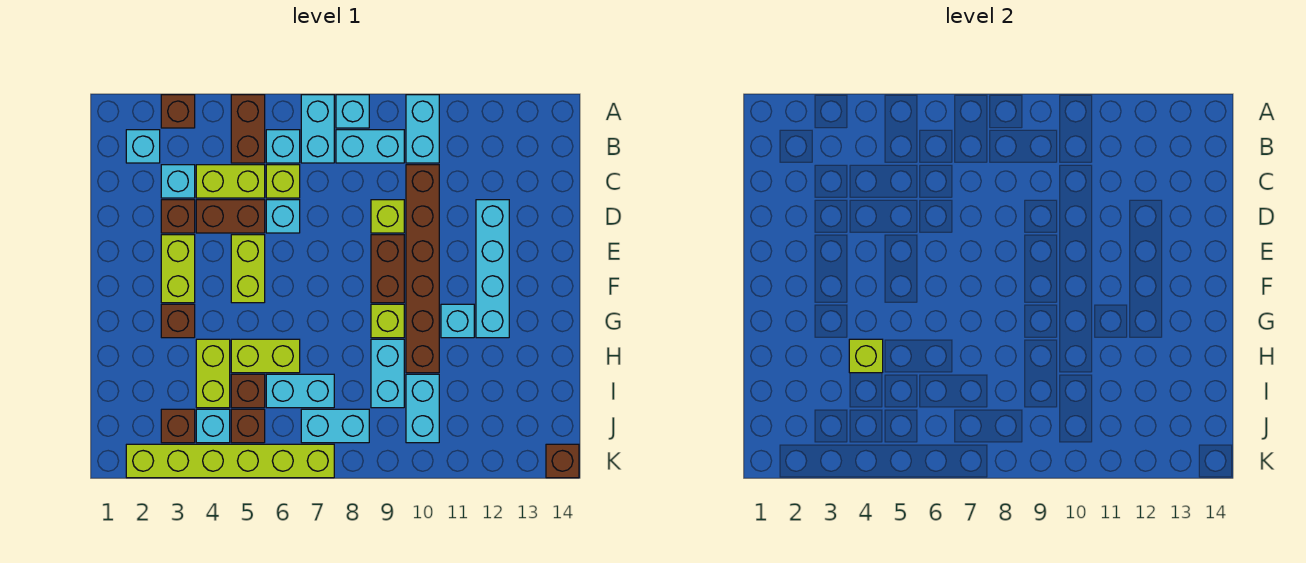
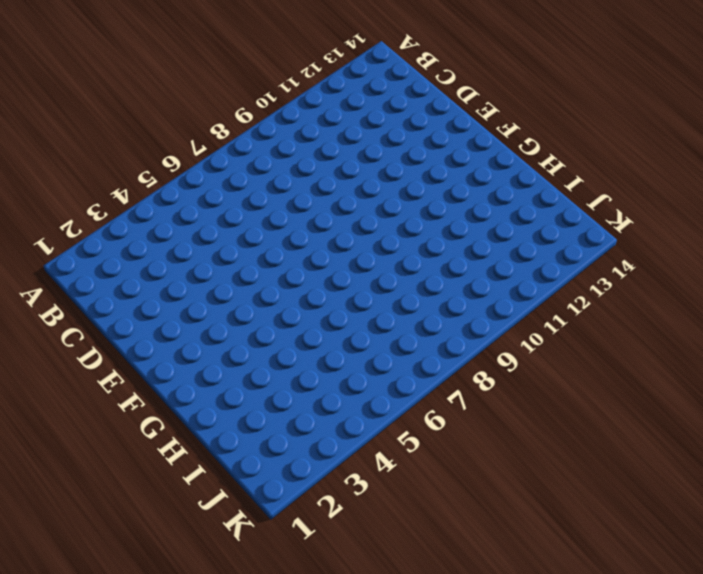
none -> brown 1x1 brick [161,95,195,128]
none -> brown 1x2 brick [231,95,265,163]
none -> cyan 1x2 brick [301,95,334,163]
none -> cyan 1x1 brick [336,95,369,128]

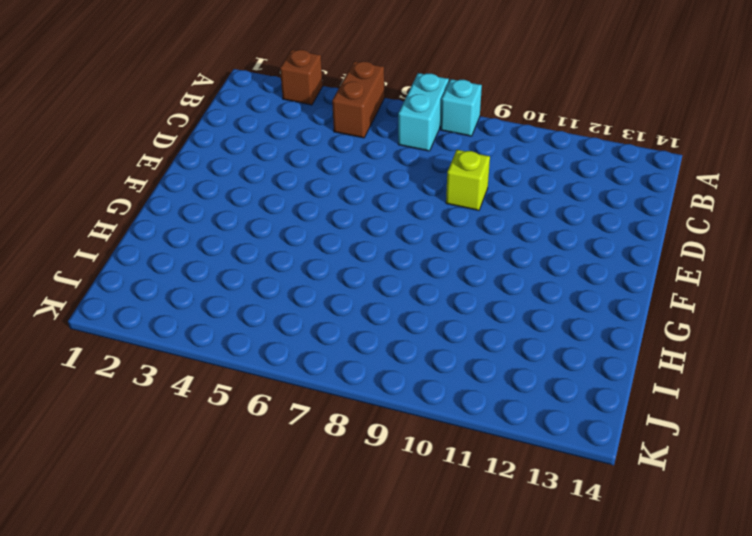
none -> cyan 1x2 brick [406,95,439,163]
none -> cyan 1x1 brick [126,130,160,163]
none -> cyan 1x1 brick [266,130,300,163]
none -> cyan 1x2 brick [336,130,404,163]

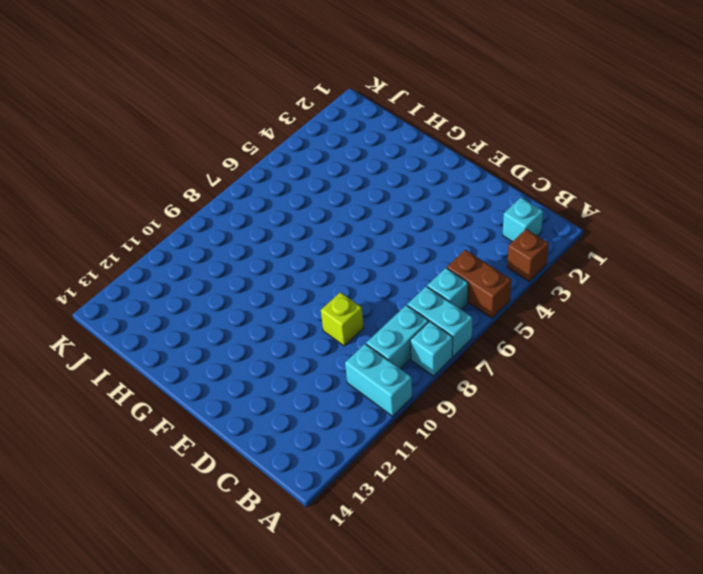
none -> cyan 1x1 brick [161,165,195,198]
none -> lime 1x2 brick [196,165,265,198]
none -> lime 1x1 brick [266,165,300,198]
none -> brown 1x6 brick [406,165,439,373]

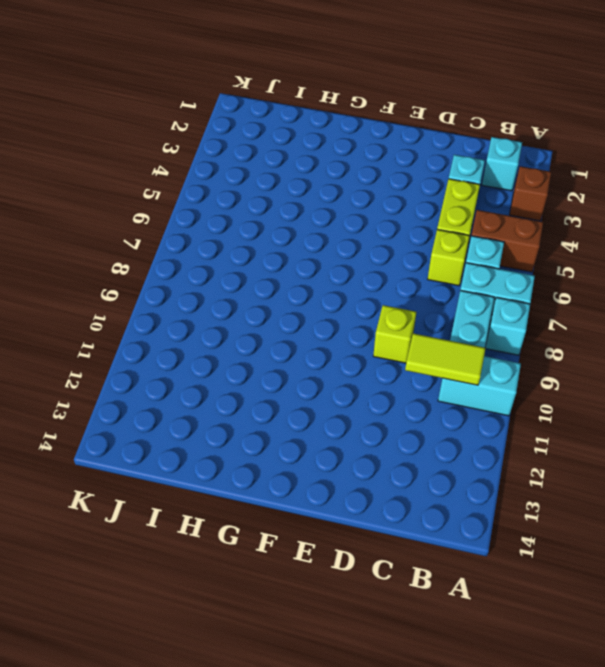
lime 1x2 tile [405,333,486,385] -> none
none -> brown 1x6 brick [406,165,439,373]
none -> brown 1x1 brick [161,200,195,233]
none -> brown 1x2 brick [196,200,265,233]
none -> cyan 1x1 brick [266,200,300,233]

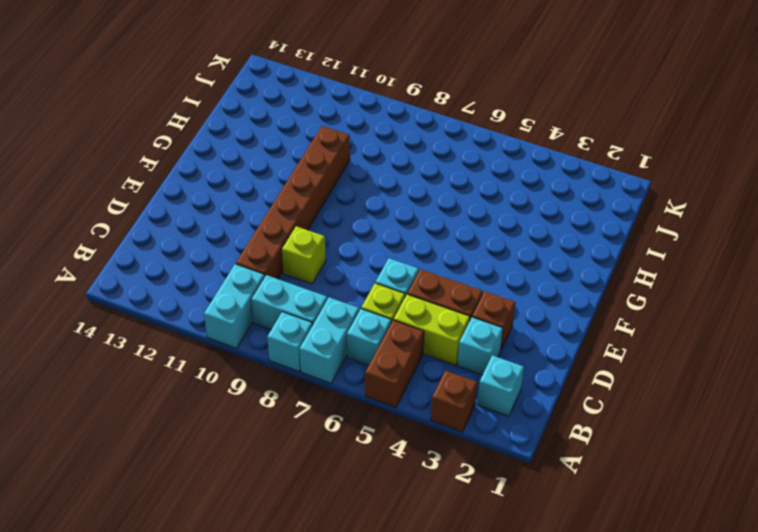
none -> cyan 1x4 brick [476,200,509,338]
none -> lime 1x2 brick [161,235,195,303]
none -> lime 1x2 brick [231,235,265,303]
none -> brown 1x2 brick [371,235,404,303]

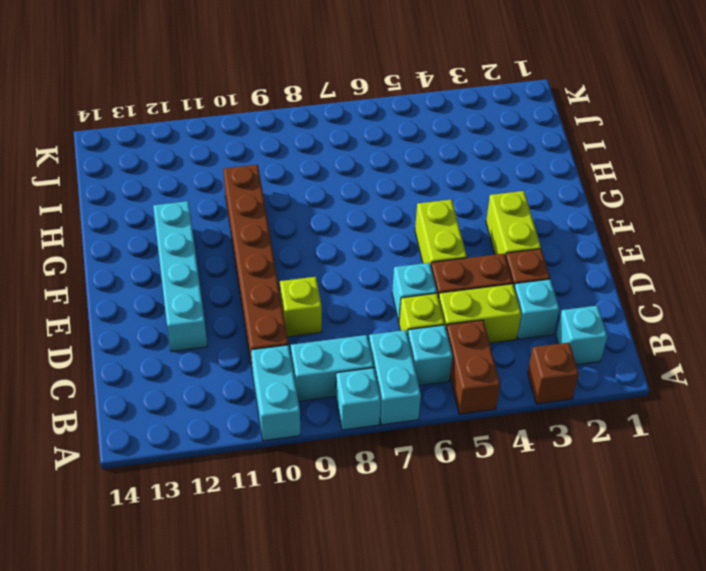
none -> brown 1x2 brick [371,235,404,303]
none -> brown 1x1 brick [161,304,195,338]
none -> lime 1x1 brick [371,304,404,338]
none -> cyan 1x1 brick [441,304,474,338]

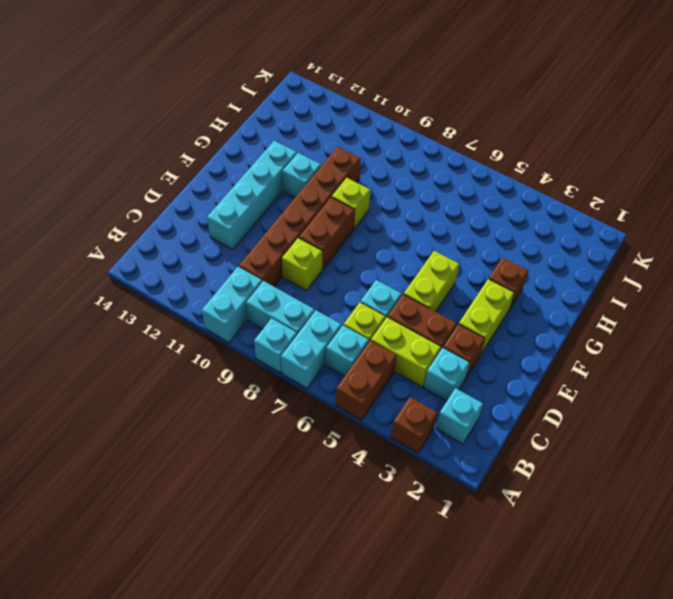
none -> lime 1x2 brick [196,339,230,408]
none -> lime 1x2 brick [231,339,300,373]
none -> cyan 1x2 brick [371,339,404,408]
none -> brown 1x1 brick [231,374,265,408]

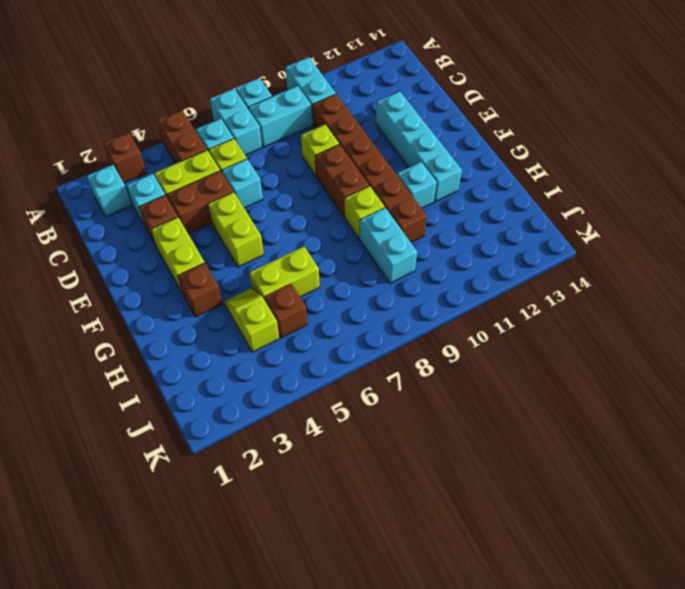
lime 1x2 slope [224,289,279,352] -> lime 1x2 brick [196,339,230,408]
none -> cyan 1x2 brick [266,374,334,408]
none -> cyan 1x2 brick [406,374,439,443]
none -> brown 1x1 brick [161,409,195,443]
none -> cyan 1x1 brick [196,409,230,443]

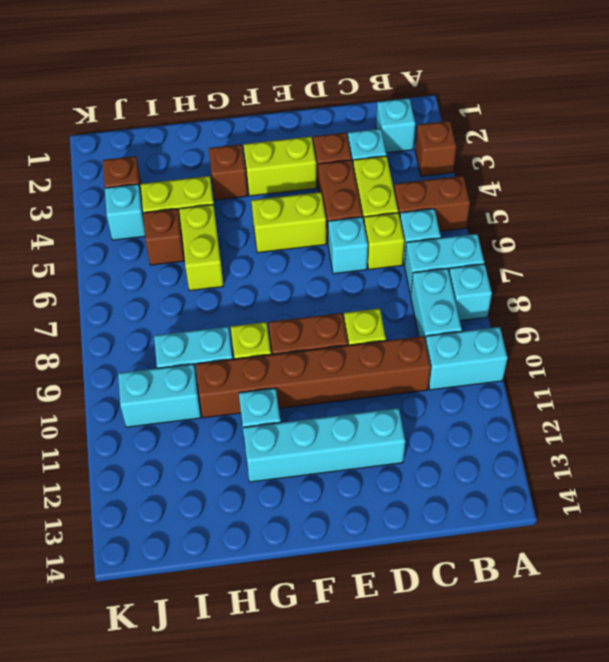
none -> cyan 1x2 brick [266,374,334,408]
none -> brown 1x1 brick [231,409,265,443]
none -> cyan 1x2 brick [301,409,369,443]
none -> lime 1x6 brick [126,444,334,478]

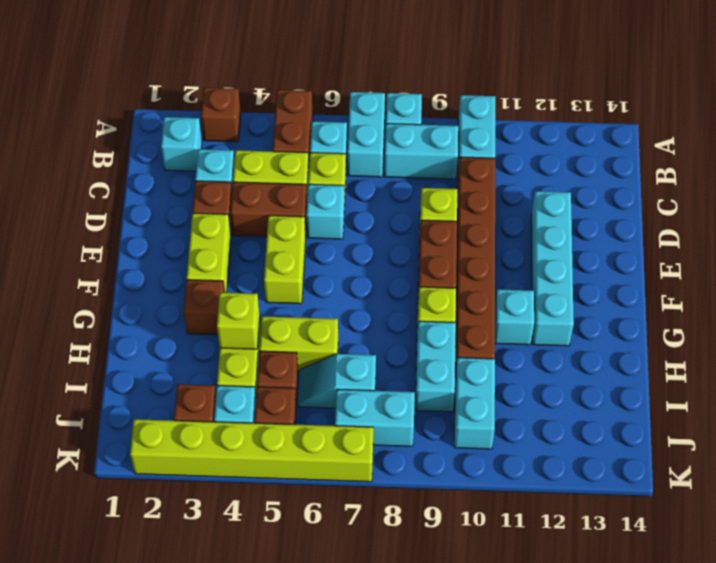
cyan 1x2 slope [298,354,376,408] -> cyan 1x2 brick [266,374,334,408]
none -> brown 1x1 brick [546,444,579,478]

